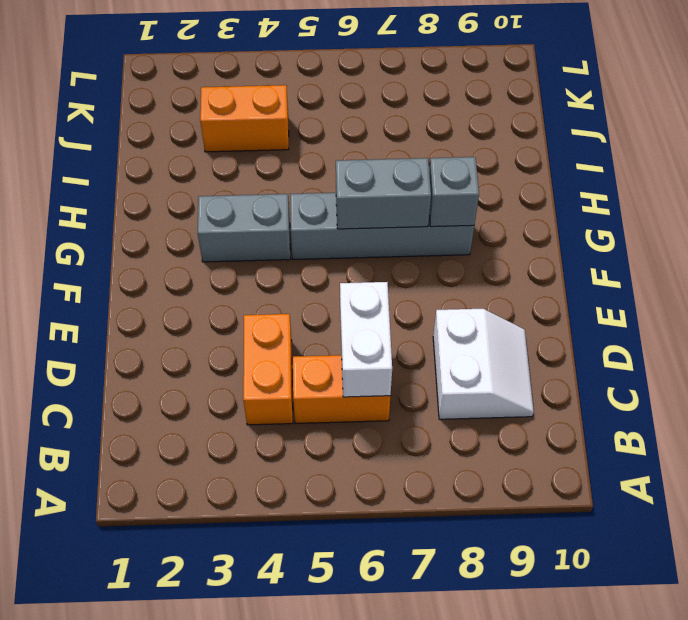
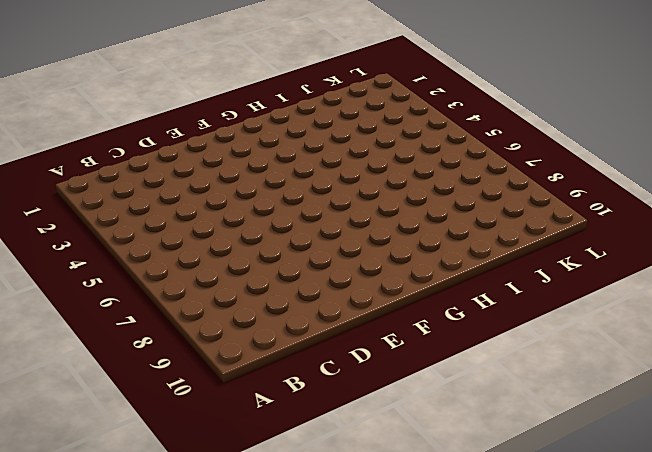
none -> orange 1x2 brick [243,314,293,425]
none -> orange 1x2 brick [293,355,390,423]

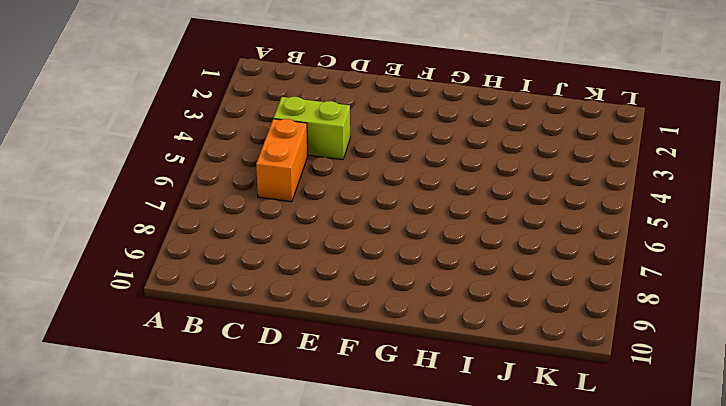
lime 1x2 brick [274,97,350,160] -> orange 1x2 brick [243,314,293,425]
none -> white 2x2 slope [433,309,534,419]
none -> grey 1x2 brick [198,194,290,262]

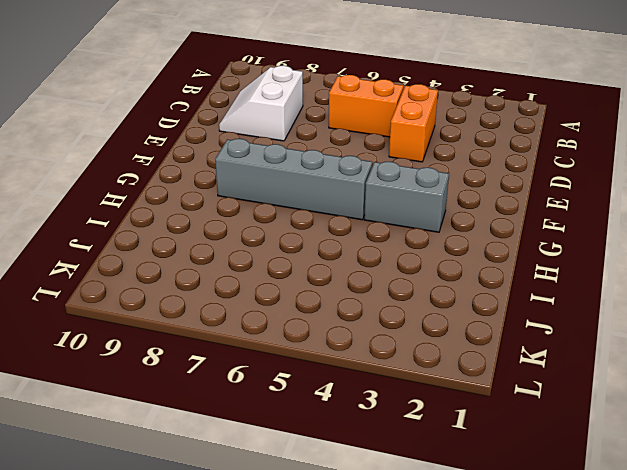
none -> orange 1x2 brick [200,85,289,152]
none -> white 1x2 brick [340,282,392,397]

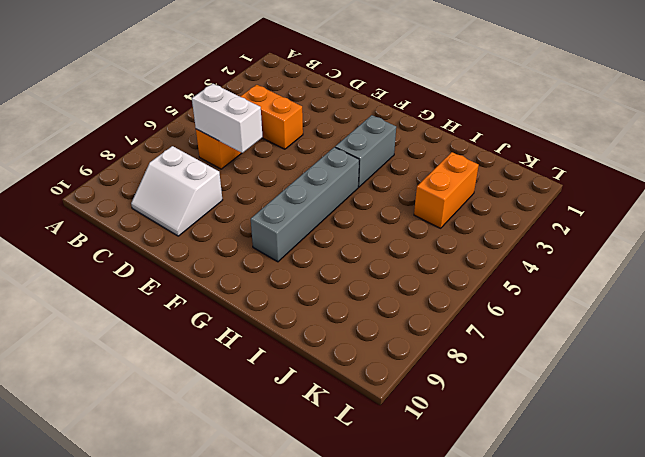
none -> grey 1x2 brick [336,158,431,229]
none -> grey 1x1 brick [429,157,479,227]

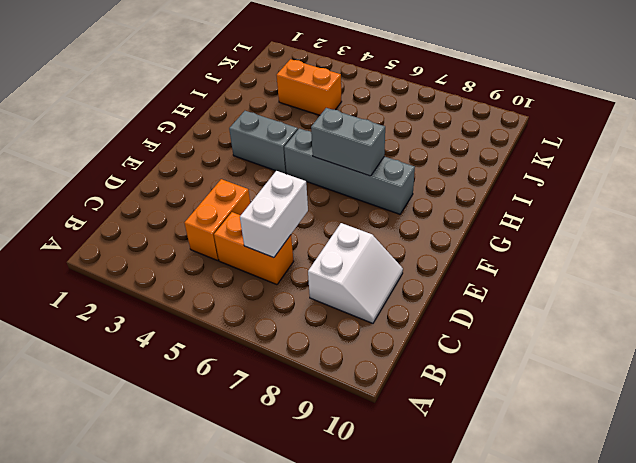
none -> grey 1x1 brick [429,157,479,227]

